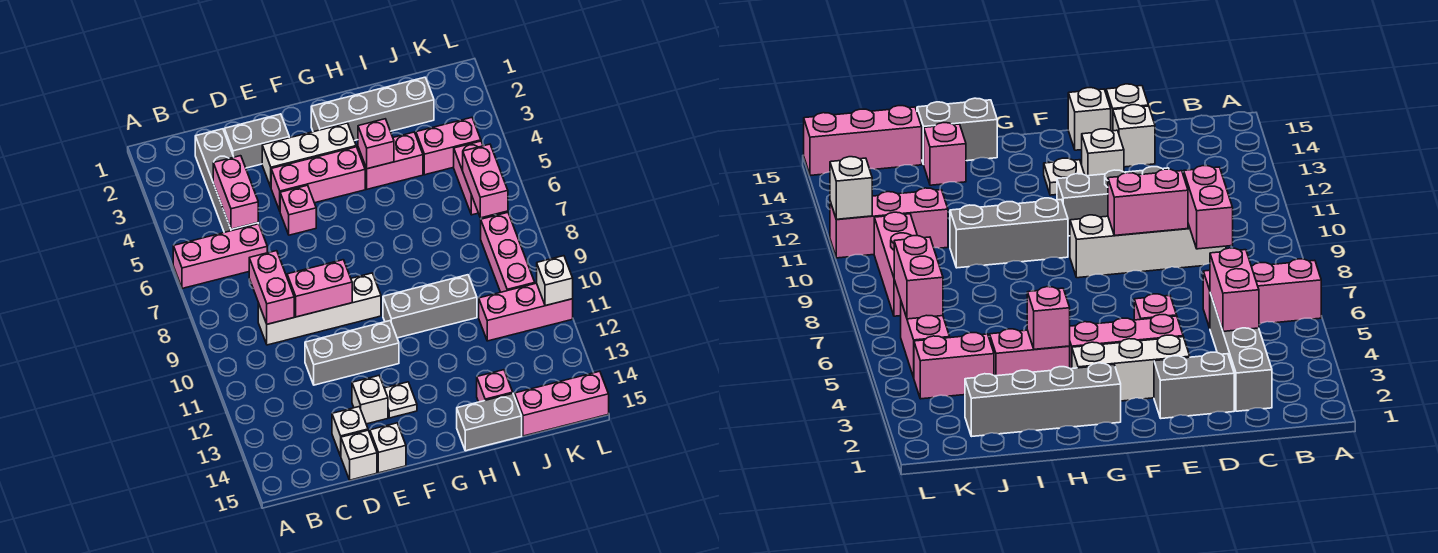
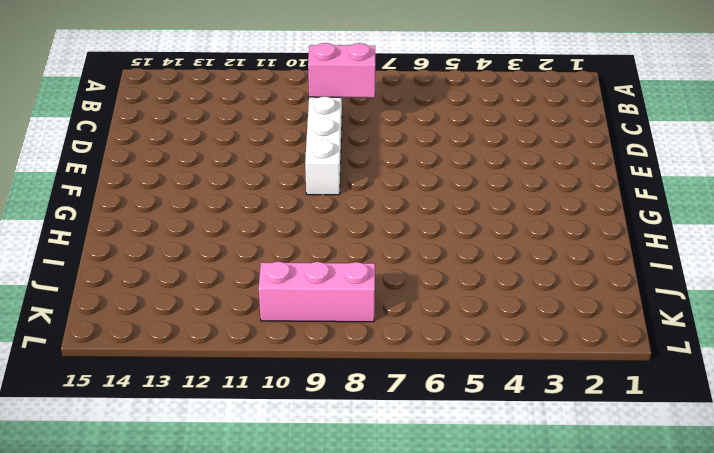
none -> pink 1x3 brick [173,224,267,289]
none -> grey 1x4 brick [195,129,258,232]
none -> grey 1x2 brick [224,114,289,168]

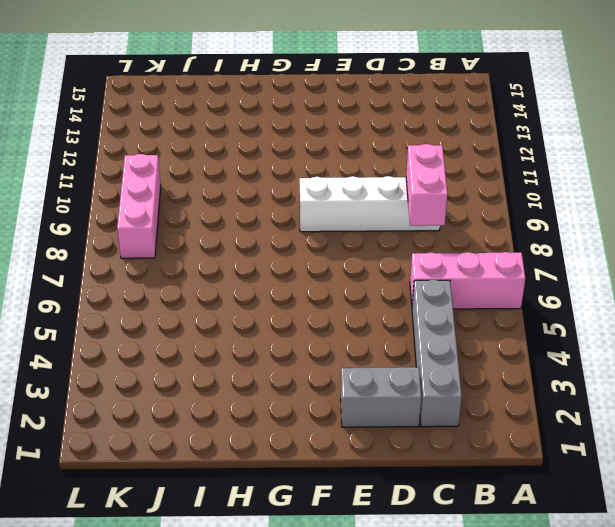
none -> grey 1x3 brick [305,321,399,385]
none -> white 1x1 brick [332,407,368,456]
none -> white 1x1 brick [341,430,377,480]

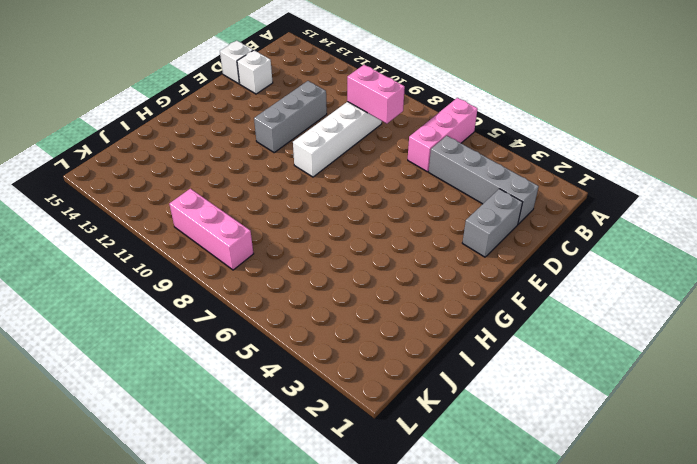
none -> white 1x3 brick [262,123,356,187]
none -> pink 1x3 brick [271,147,365,211]
none -> pink 1x1 brick [280,185,316,235]

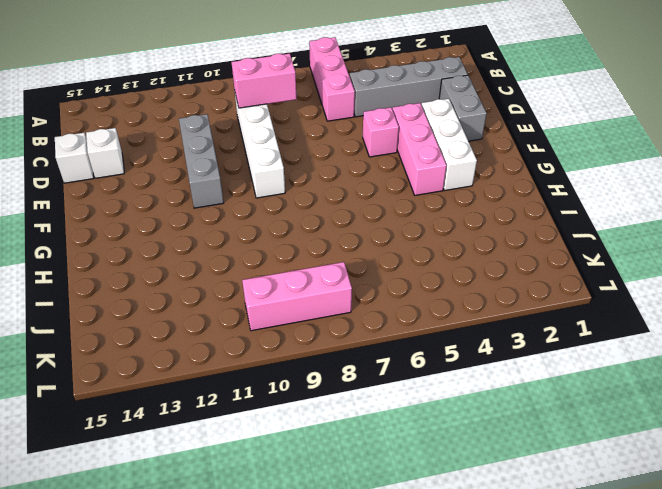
none -> white 1x1 brick [352,376,388,424]
none -> white 1x1 brick [370,423,406,473]
none -> white 1x1 plate [384,382,417,418]

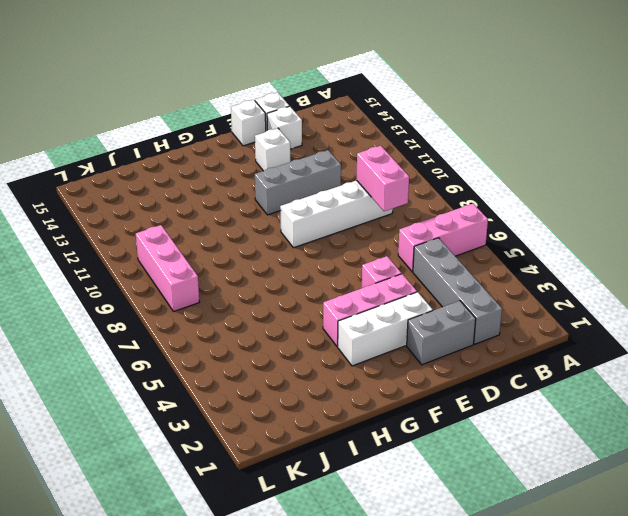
none -> white 1x1 plate [384,382,417,418]
none -> grey 1x4 brick [311,77,434,141]
none -> grey 1x3 brick [383,275,477,338]

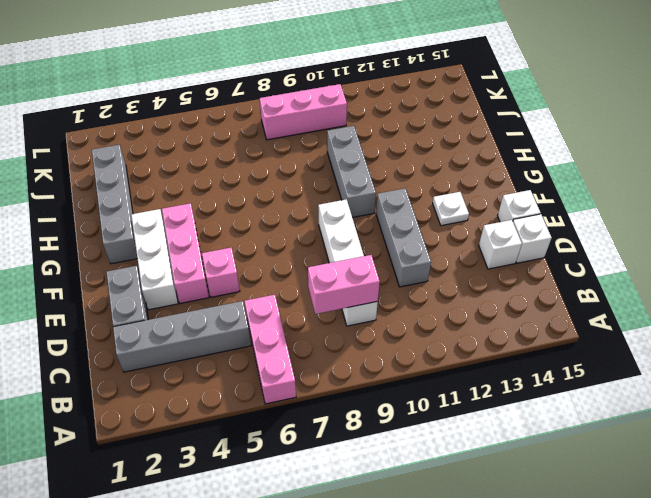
none -> white 1x1 brick [352,376,388,424]
none -> pink 1x2 brick [358,132,423,189]
none -> grey 1x2 brick [457,394,522,451]

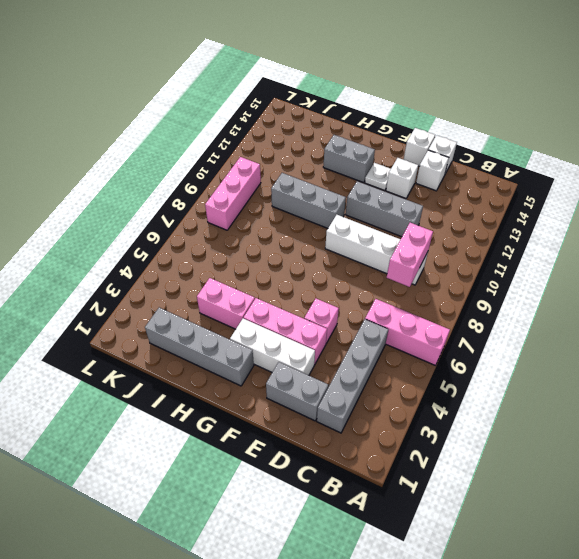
grey 1x2 brick [323,135,375,183] -> grey 1x2 brick moved to [457,394,522,451]
none -> pink 1x1 brick [477,370,513,402]
none -> pink 1x2 brick [416,118,481,175]
none -> pink 1x3 brick [479,283,573,341]

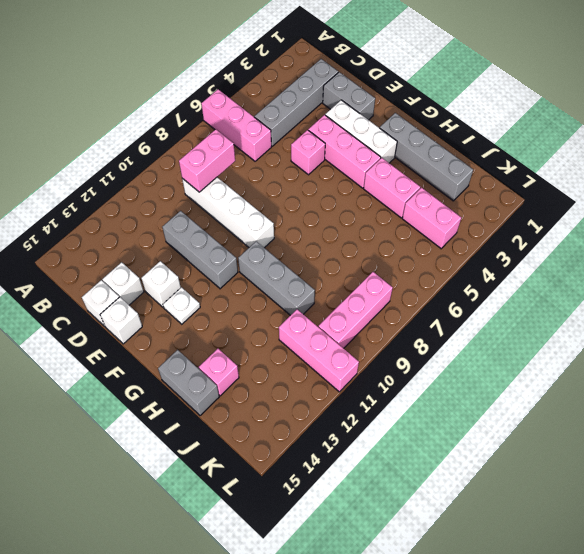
none -> pink 1x3 brick [515,371,609,436]
none -> pink 1x2 brick [454,141,483,215]
none -> pink 1x2 brick [213,156,258,229]

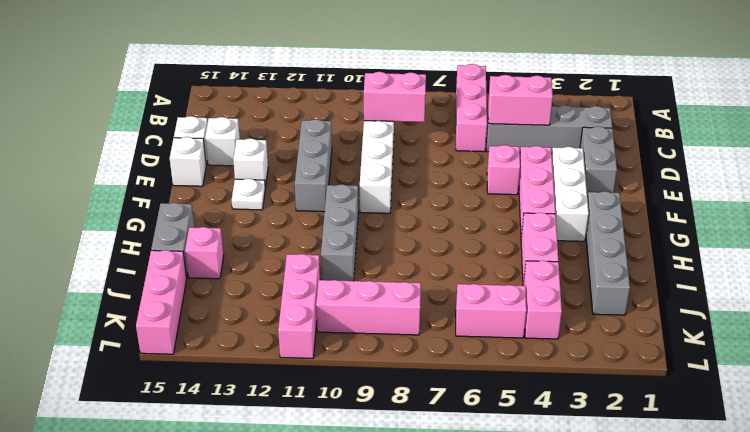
none -> pink 1x2 brick [287,260,352,317]
none -> pink 1x1 brick [358,119,394,169]
none -> pink 1x2 brick [463,144,508,218]

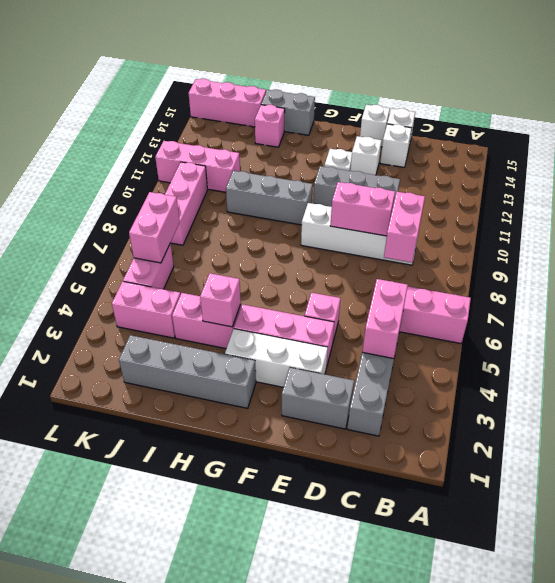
none -> white 1x1 brick [537,256,573,306]

